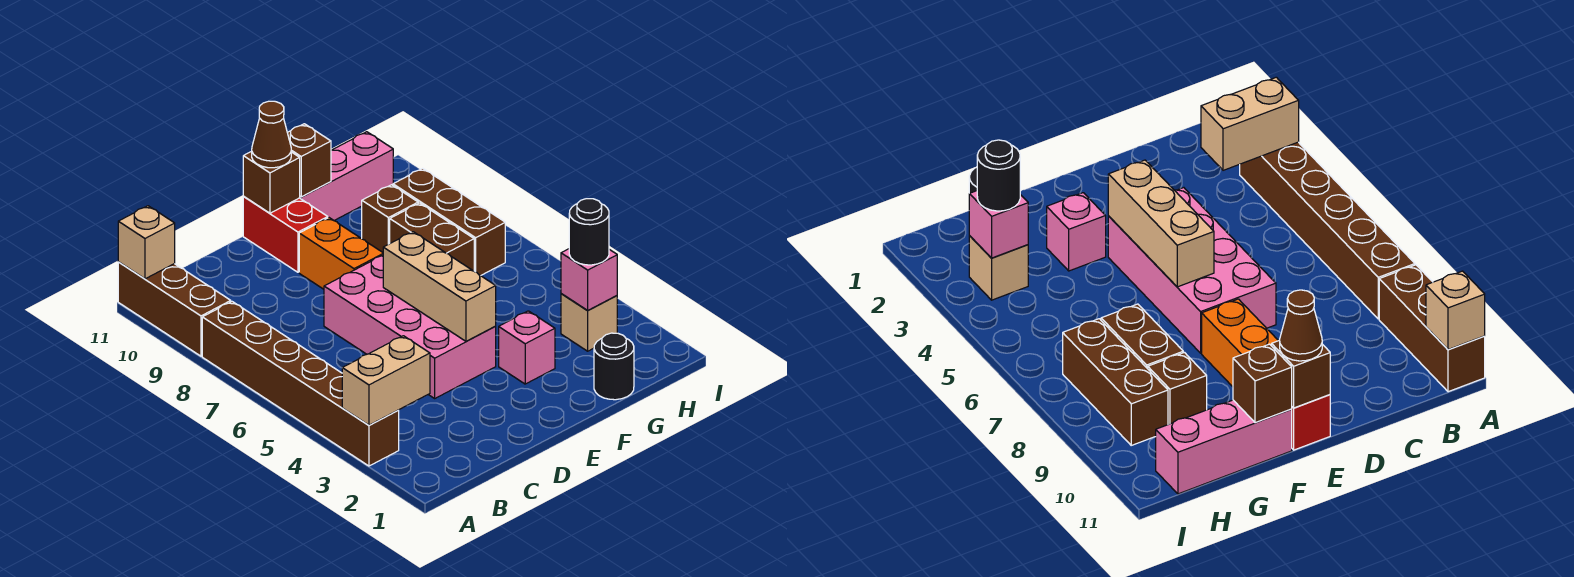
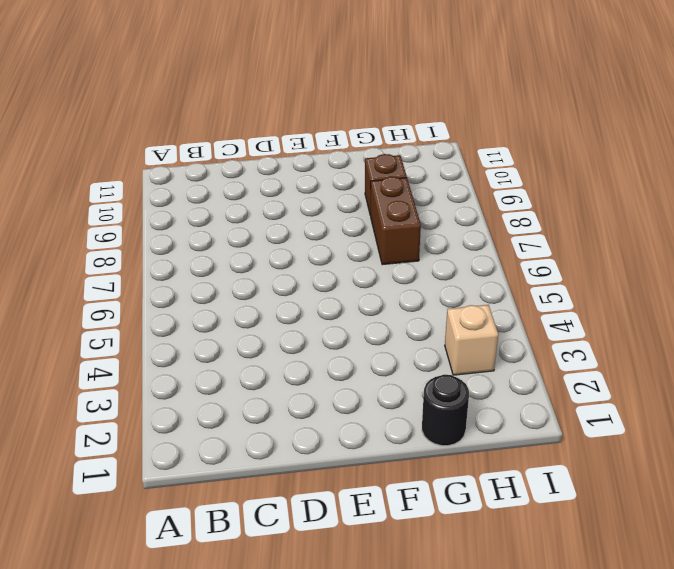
none -> brown 1x6 brick [202,302,399,466]
none -> brown 1x3 brick [118,262,231,356]
none -> pink 2x4 brick [324,255,496,398]

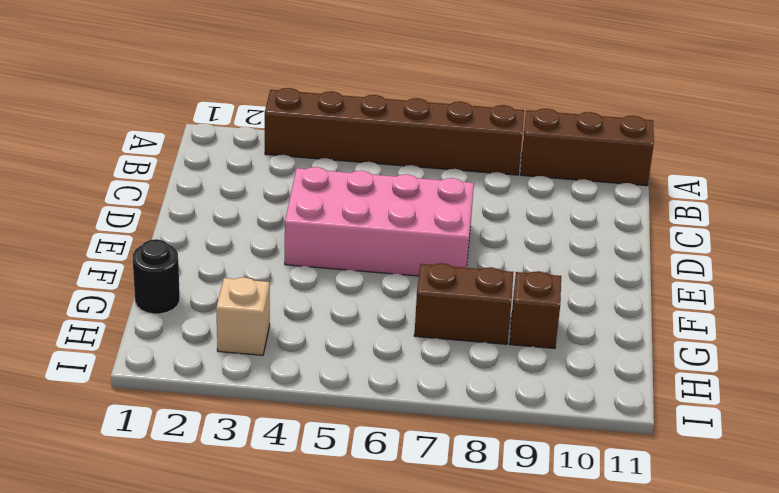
none -> orange 1x2 brick [299,218,383,289]
none -> red 1x2 brick [243,197,328,272]
none -> pink 1x1 brick [499,311,555,384]

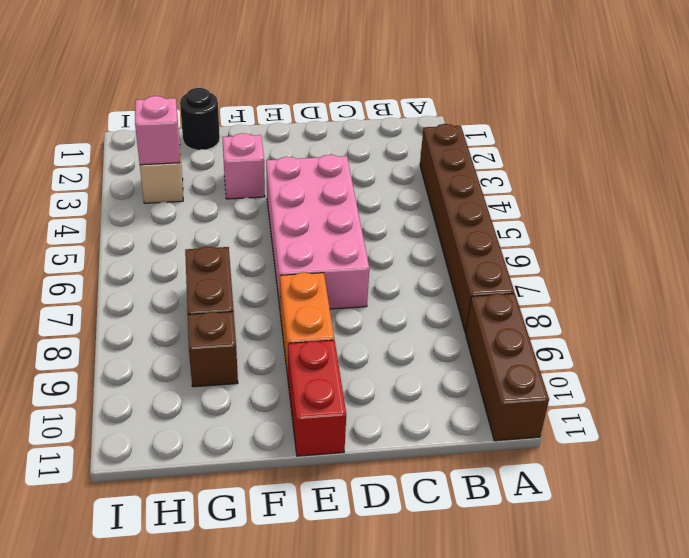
none -> pink 1x3 brick [300,132,393,220]
none -> brown 1x3 brick [393,168,505,276]
none -> tan 1x2 brick [342,336,430,425]

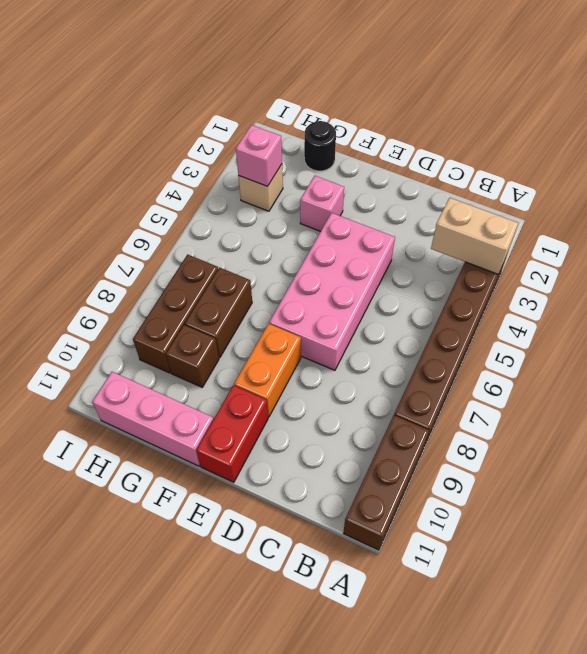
none -> tan 1x1 brick [118,206,175,279]
none -> tan 1x3 brick [383,232,496,341]
none -> brown 1x1 brick [243,151,300,213]

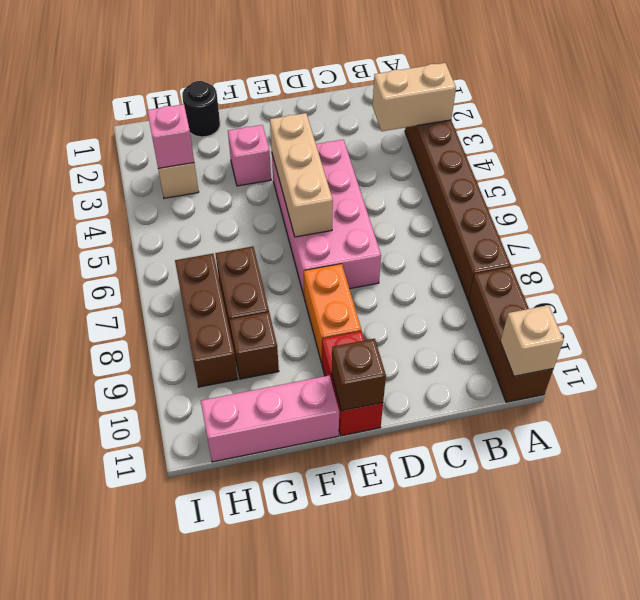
none -> brown 1x1 brick [287,124,331,197]
none -> brown 1x1 cone [252,101,291,168]
none -> black 1x1 round brick [569,199,609,265]

